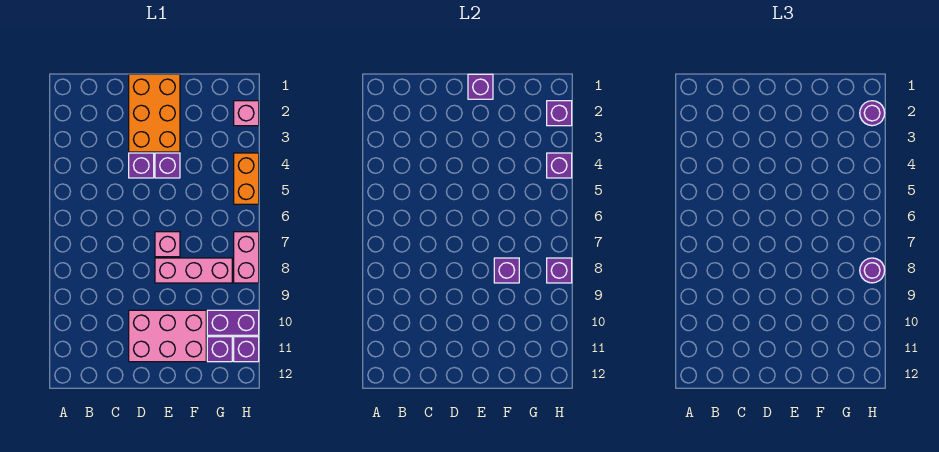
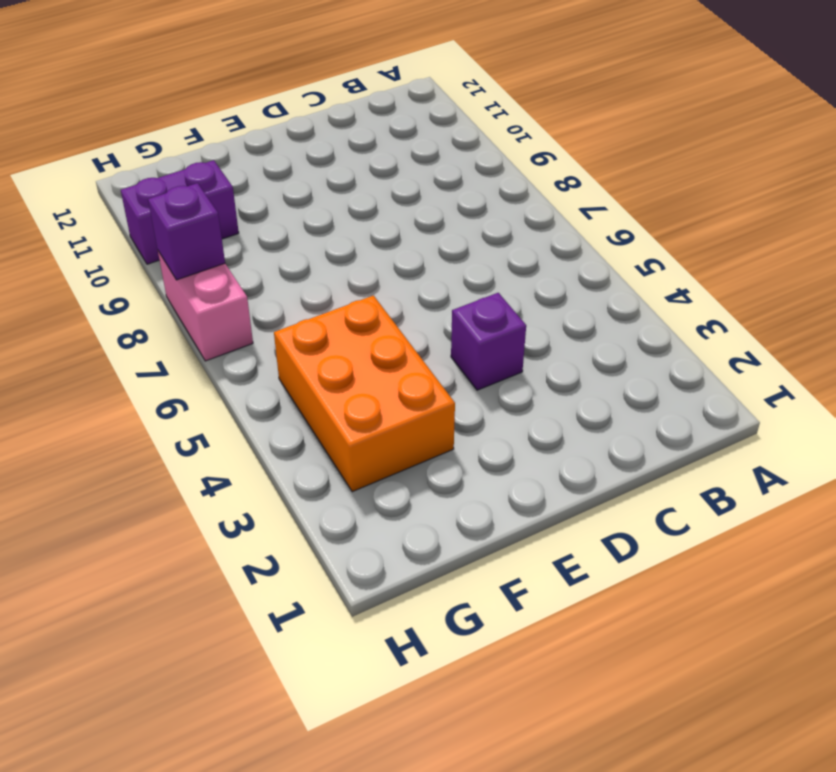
orange 2x3 brick [274,296,455,492] -> orange 2x3 brick moved to [129,74,180,152]
none -> pink 2x3 brick [129,310,206,362]
none -> purple 1x1 brick [155,153,180,178]
none -> pink 1x1 brick [155,232,180,257]

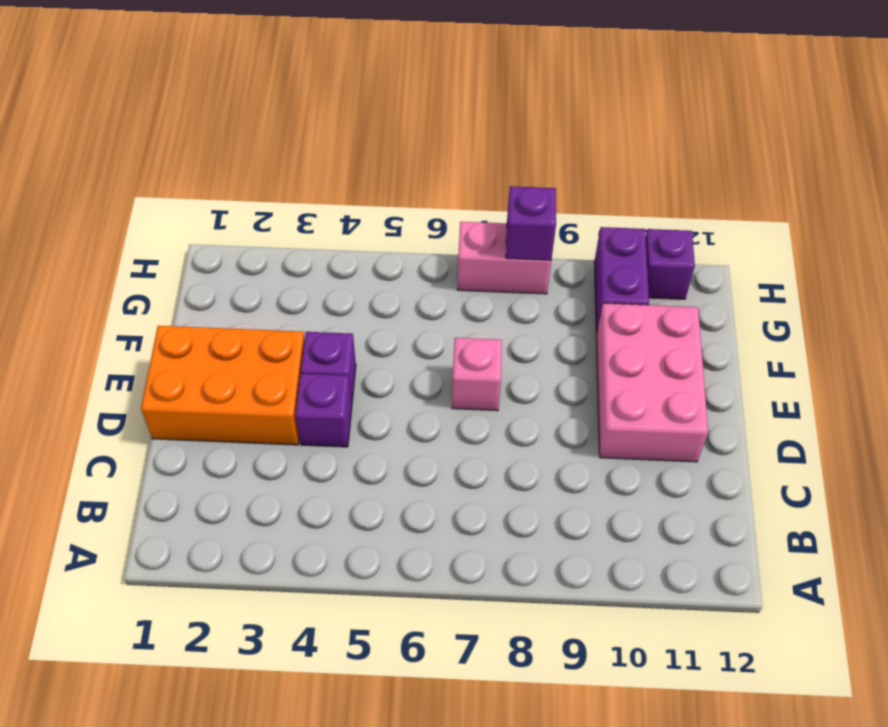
none -> pink 1x3 brick [155,258,232,283]
none -> purple 1x1 brick [207,337,232,362]
none -> pink 1x1 brick [234,101,259,126]

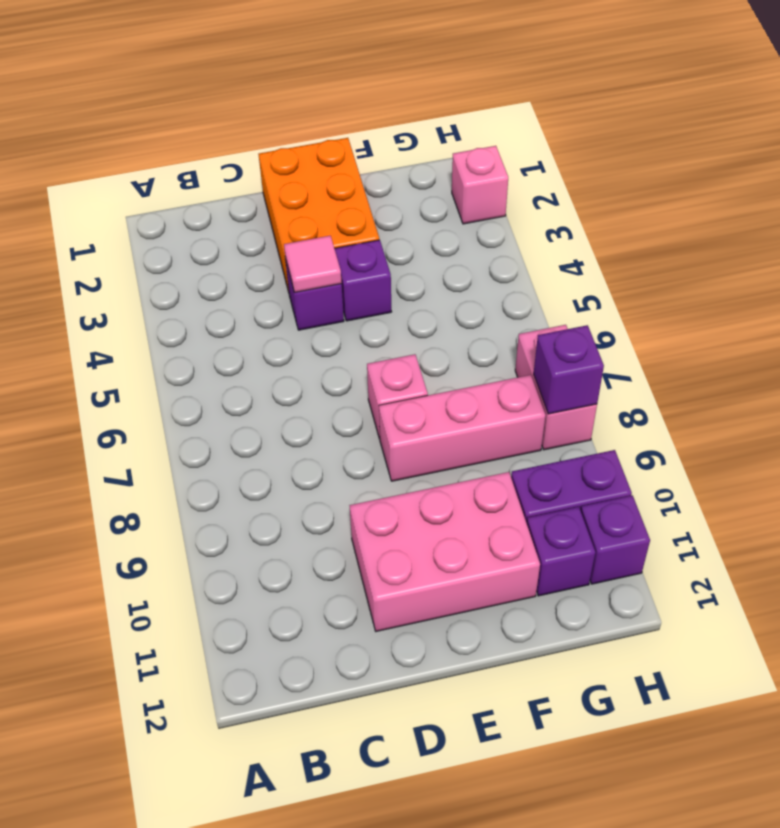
pink 1x1 tile [284,236,342,293] -> none
none -> orange 1x2 brick [234,153,259,204]
none -> purple 1x1 brick [468,74,493,99]
none -> purple 1x1 brick [494,258,519,283]

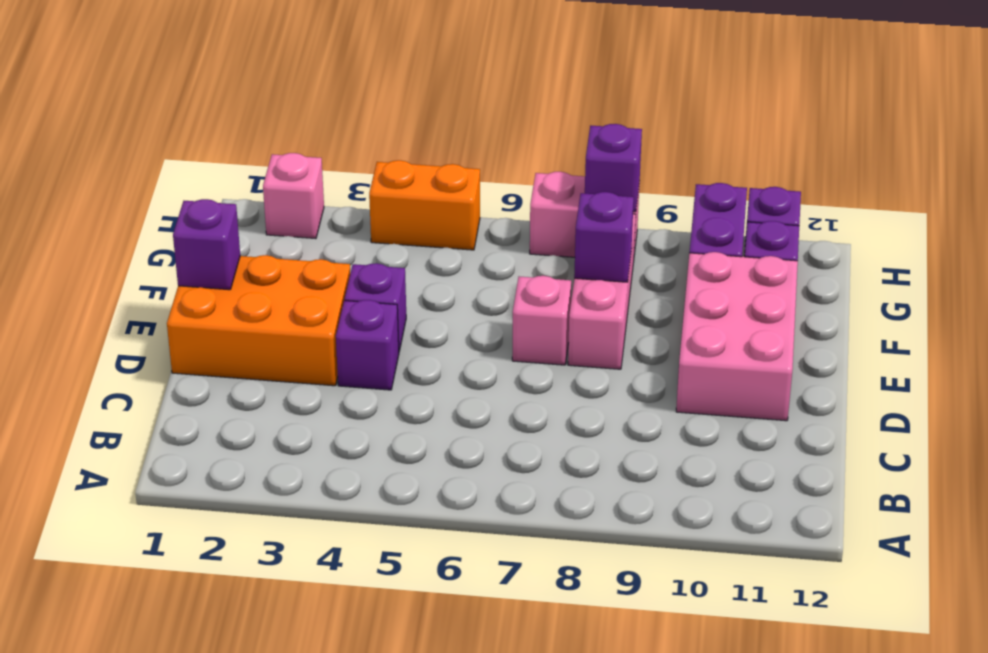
none -> purple 1x1 brick [547,101,572,126]
none -> purple 1x1 brick [547,153,572,178]
none -> purple 1x1 round brick [860,101,885,126]

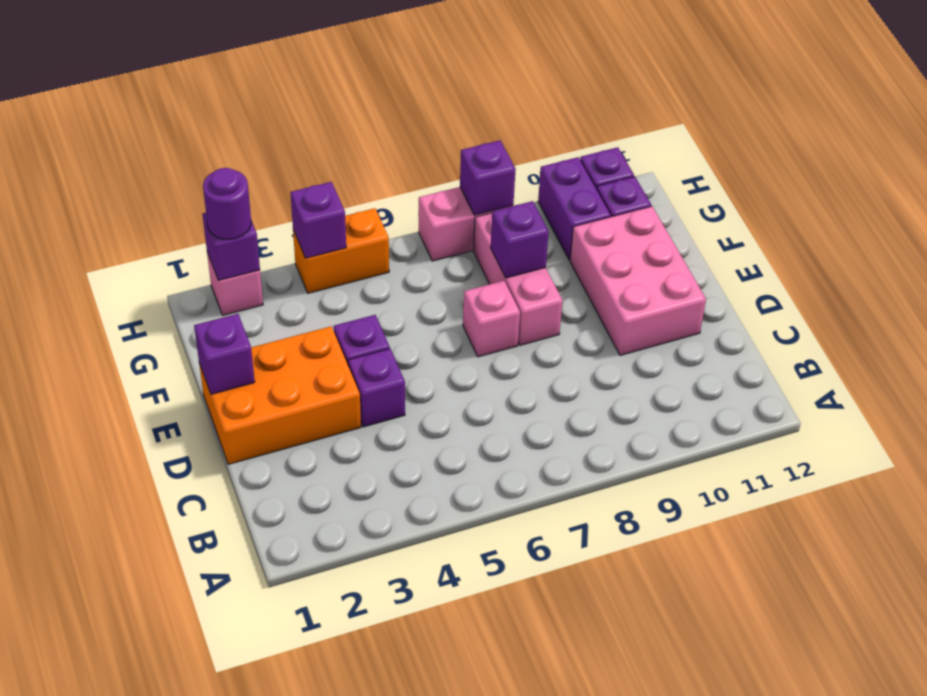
none -> purple 1x1 round brick [860,258,885,283]

